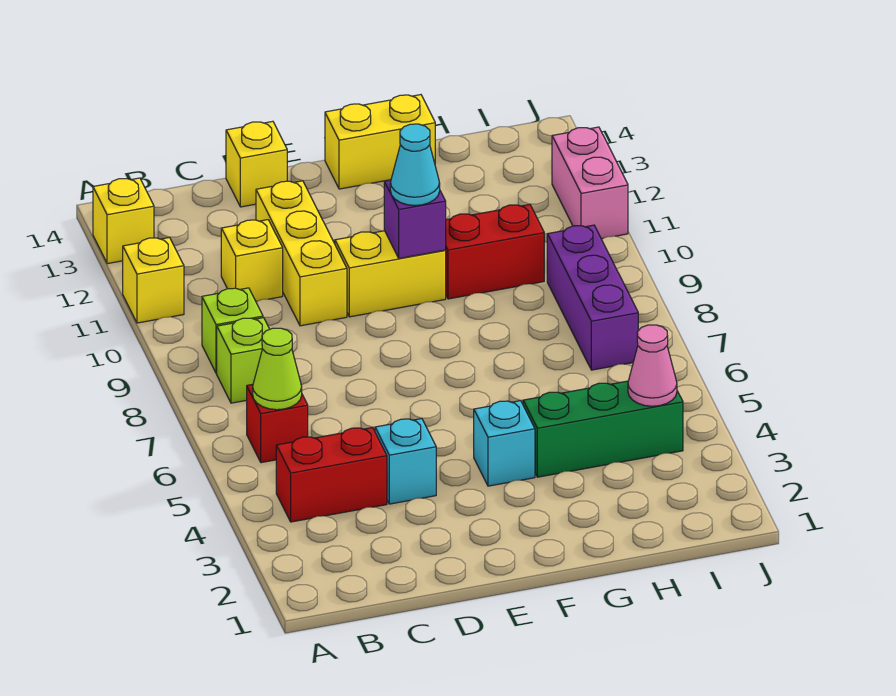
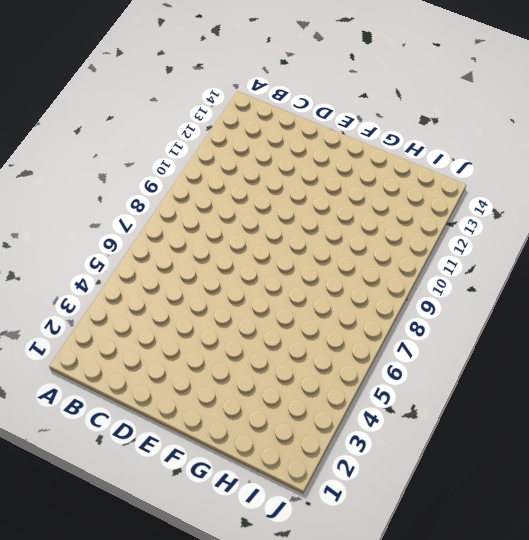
none -> yellow 1x1 brick [123,237,184,323]
none -> yellow 1x1 brick [93,178,154,264]
none -> red 1x2 brick [276,427,387,522]

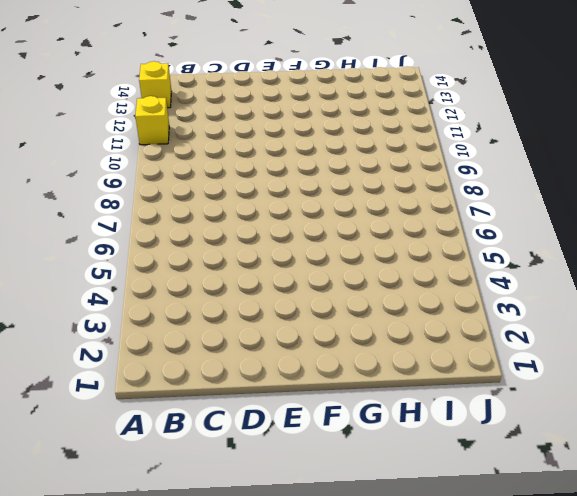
none -> red 1x2 brick [276,427,387,522]
none -> red 1x1 brick [247,384,308,463]
none -> lime 1x1 brick [217,318,270,403]

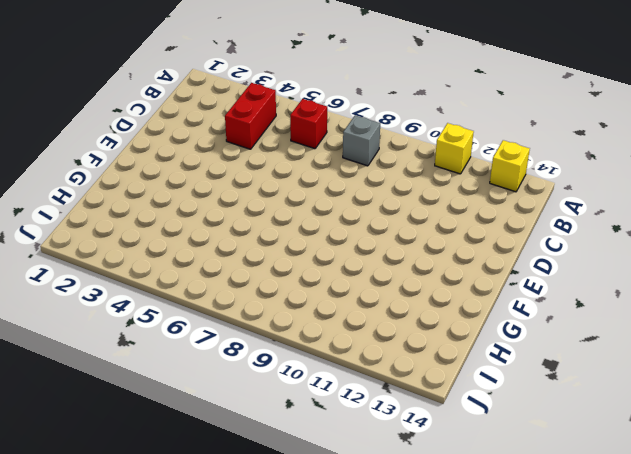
grey 1x1 brick [343,115,380,166] -> lime 1x1 brick [217,318,270,403]
none -> lime 1x1 brick [202,288,263,373]
none -> yellow 1x1 brick [221,220,283,301]
none -> cyan 1x1 brick [375,419,436,504]

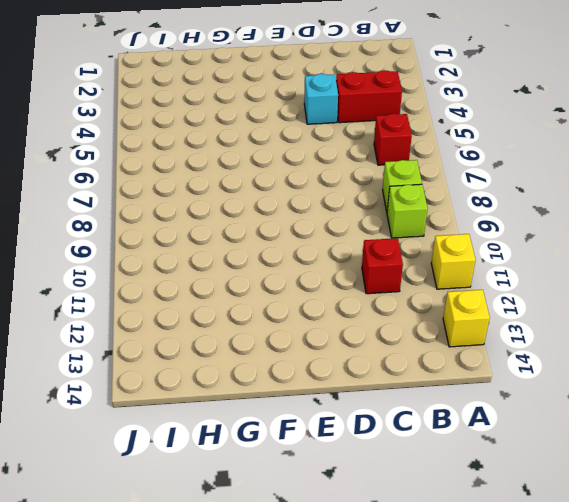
red 1x1 brick [362,238,403,294] -> yellow 1x1 brick [221,220,283,301]
none -> yellow 1x3 brick [256,181,347,326]
none -> yellow 1x1 brick [226,121,287,207]
none -> yellow 1x2 brick [335,231,446,317]

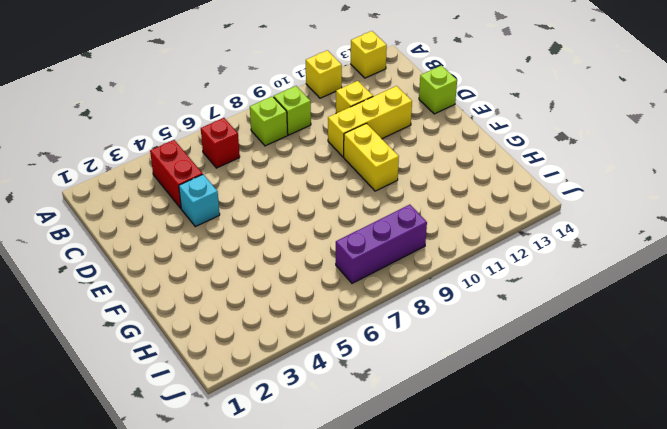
lime 1x1 brick [419,66,457,114] -> yellow 1x1 brick [226,121,287,207]
none -> cyan 1x1 brick [474,401,535,486]
none -> yellow 1x2 brick [325,95,435,189]
none -> green 1x3 brick [523,381,683,477]

